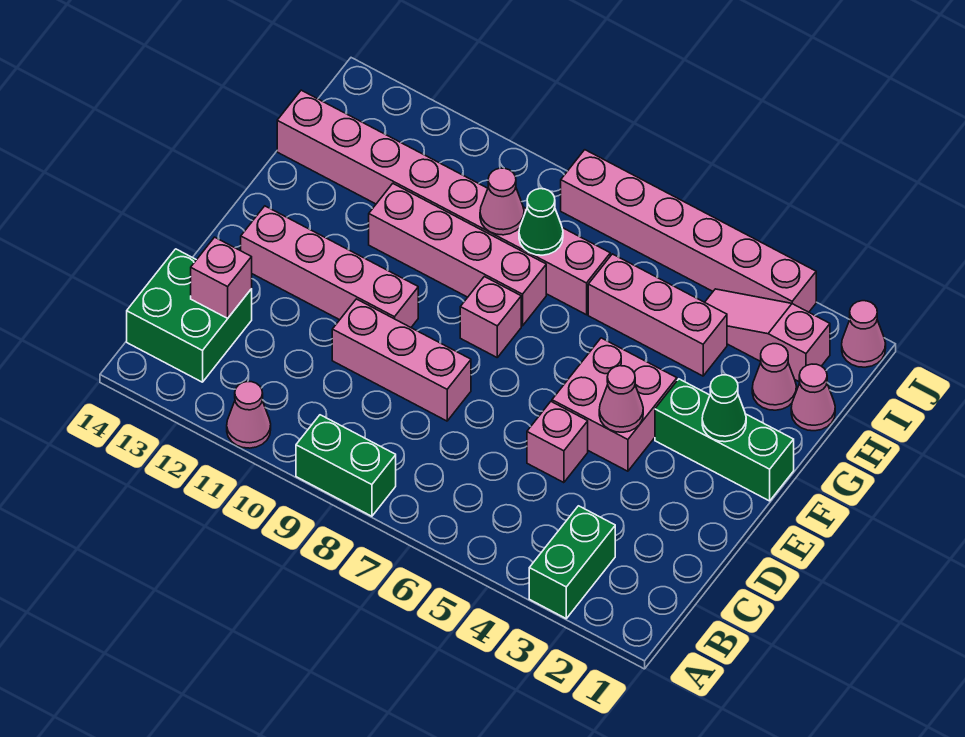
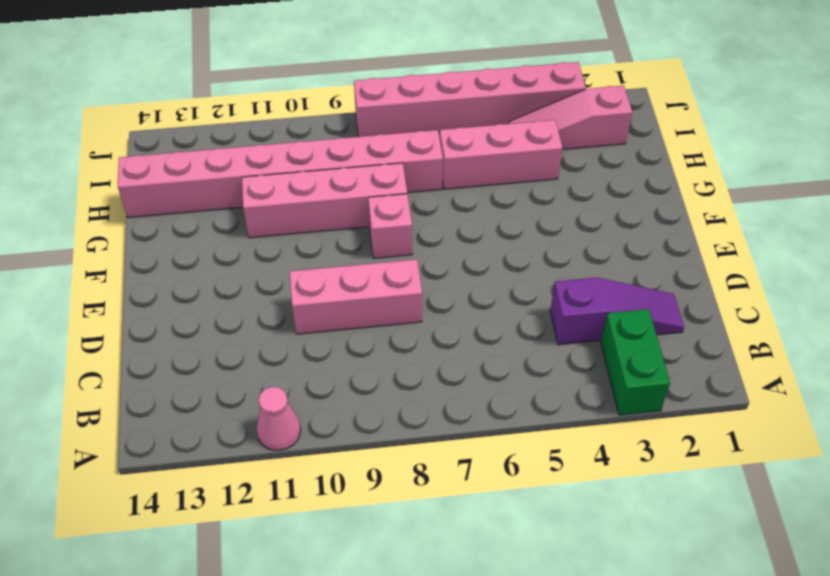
purple 1x3 slope [550,278,684,345] -> none
none -> green 1x2 brick [296,415,396,516]
none -> green 2x2 brick [127,249,252,382]
none -> pink 1x1 brick [527,402,588,483]

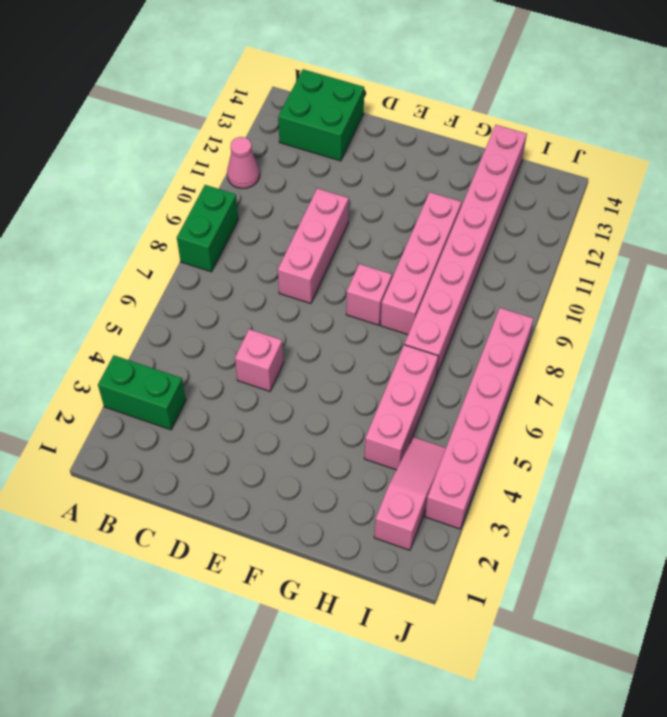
none -> pink 2x2 brick [552,338,677,471]
none -> pink 1x4 brick [241,206,418,327]
none -> green 1x3 brick [655,379,794,501]

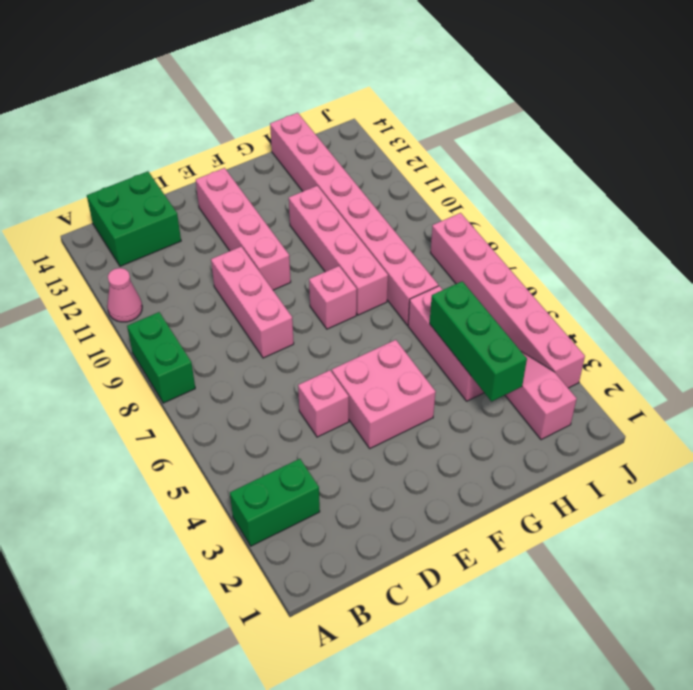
green 1x3 brick [430,281,527,401] -> green 1x3 brick moved to [655,379,794,501]
none -> pink 1x1 cone [791,364,835,431]
none -> pink 1x1 cone [752,344,796,410]
none -> pink 1x1 cone [842,301,886,367]

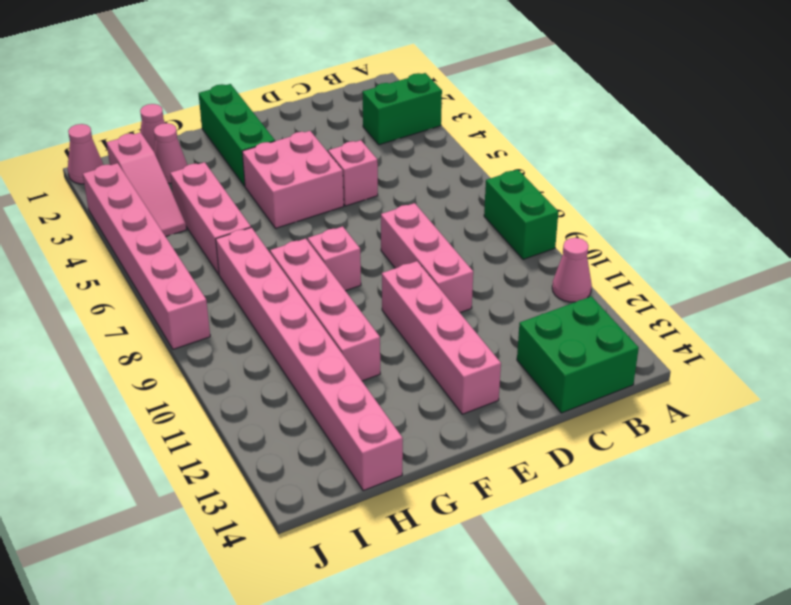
none -> pink 1x1 brick [191,237,252,318]
none -> pink 1x1 cone [599,366,643,432]
none -> green 1x1 cone [702,375,746,442]

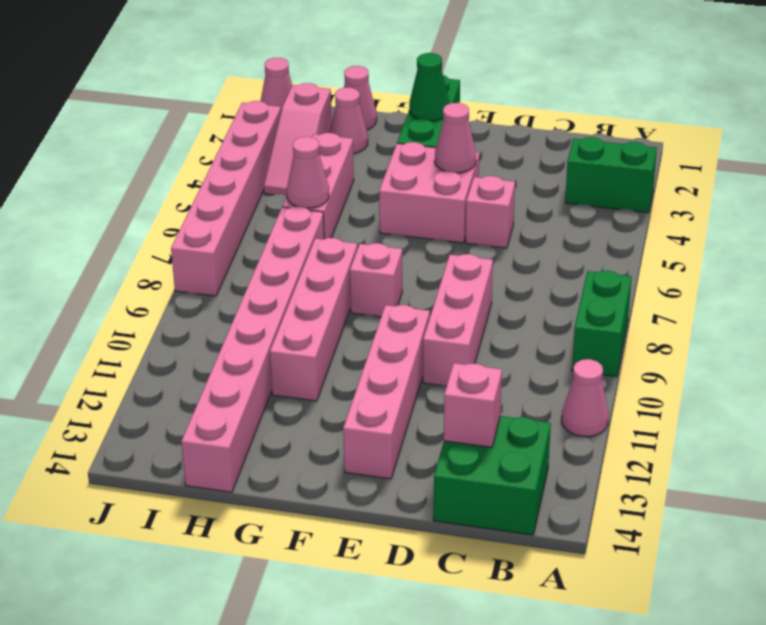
pink 1x1 cone [287,137,329,208] -> pink 1x1 cone moved to [480,168,524,235]
none -> green 1x1 cone [519,189,563,255]

